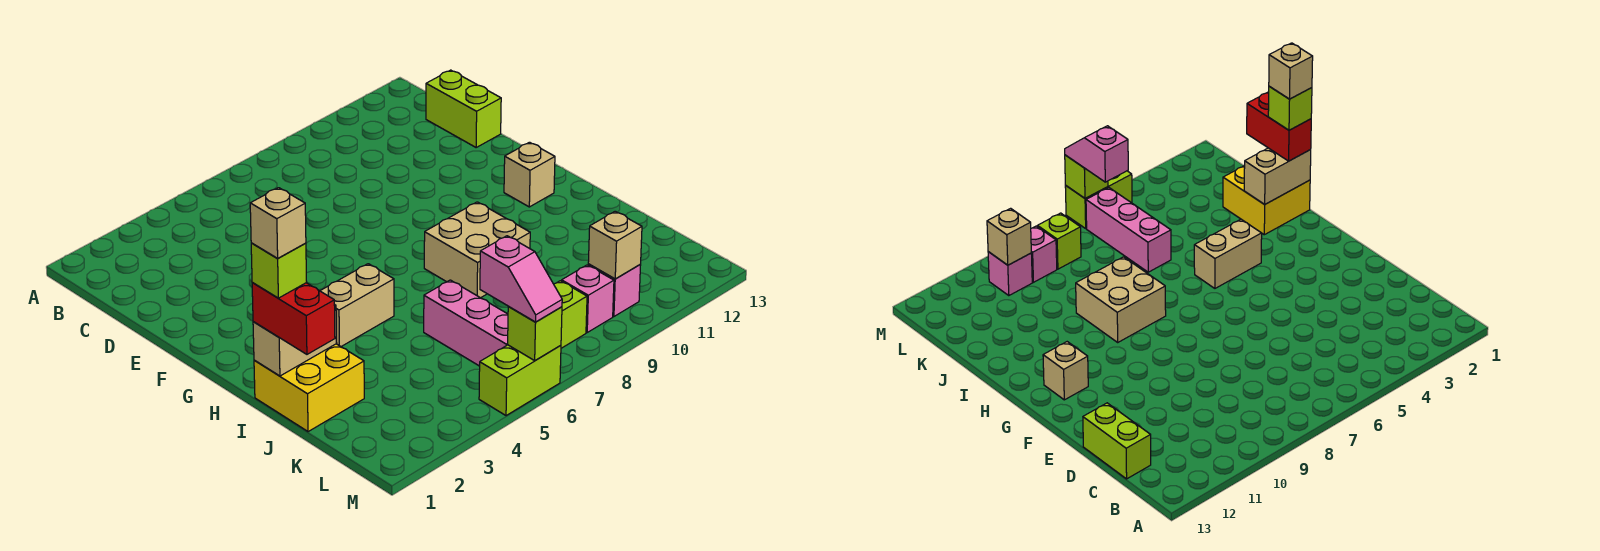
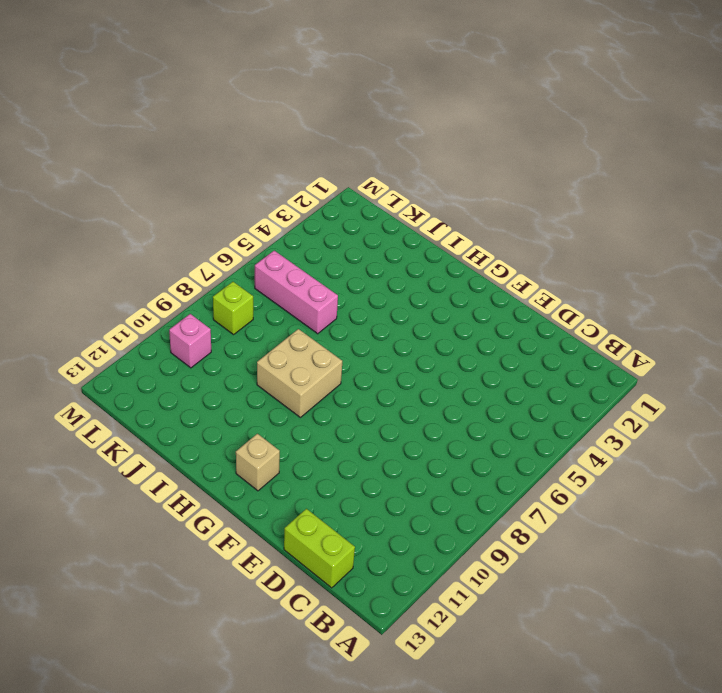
none -> tan 1x2 brick [320,264,394,346]
none -> yellow 2x2 brick [254,344,364,432]
none -> pink 1x1 brick [562,265,614,332]

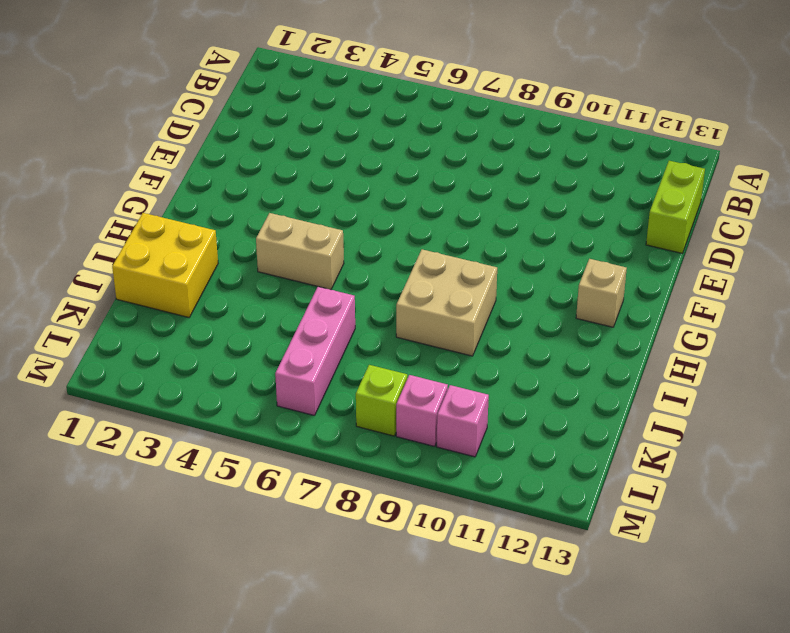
none -> lime 1x2 brick [479,345,561,416]
none -> tan 1x2 brick [253,304,337,376]
none -> tan 1x1 brick [588,211,642,279]

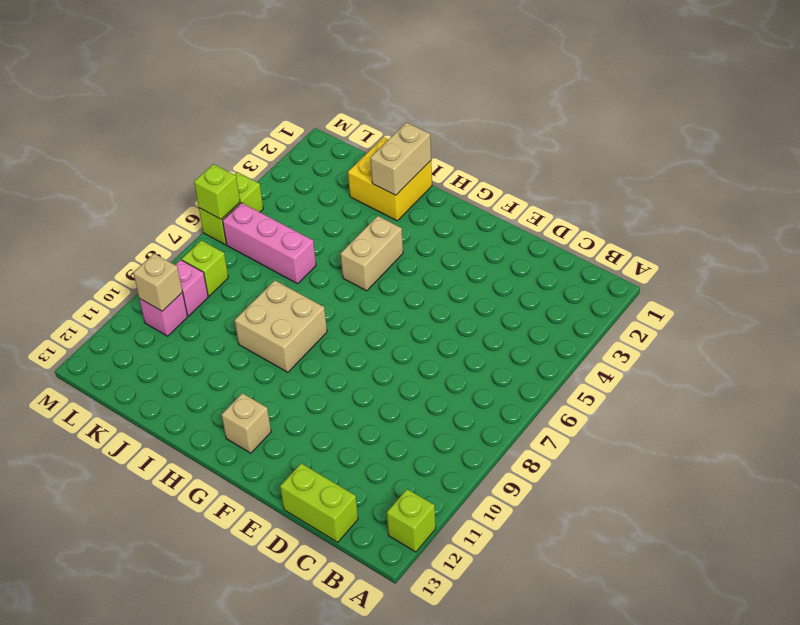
lime 1x1 brick [387,489,436,552] -> lime 1x1 brick moved to [251,243,307,298]
none -> red 1x2 brick [252,283,335,354]
none -> pink 1x2 slope [480,236,562,322]
none -> tan 1x1 brick [250,188,306,259]

